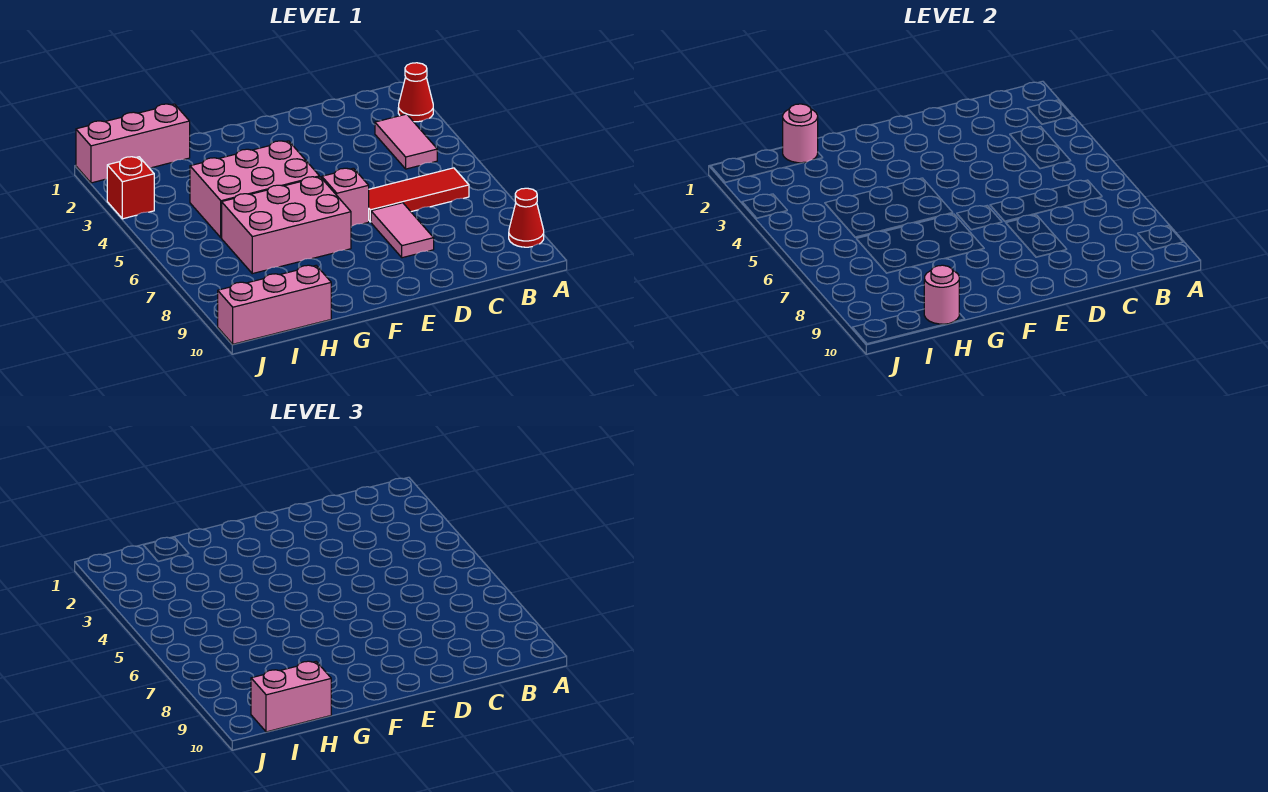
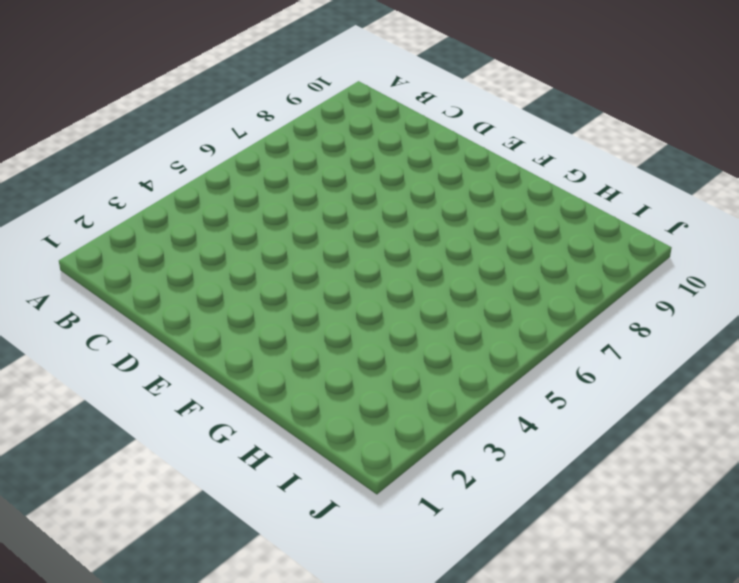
none -> red 1x1 cone [398,63,433,122]
none -> red 1x1 cone [509,188,544,247]
none -> pink 1x2 tile [375,114,437,169]

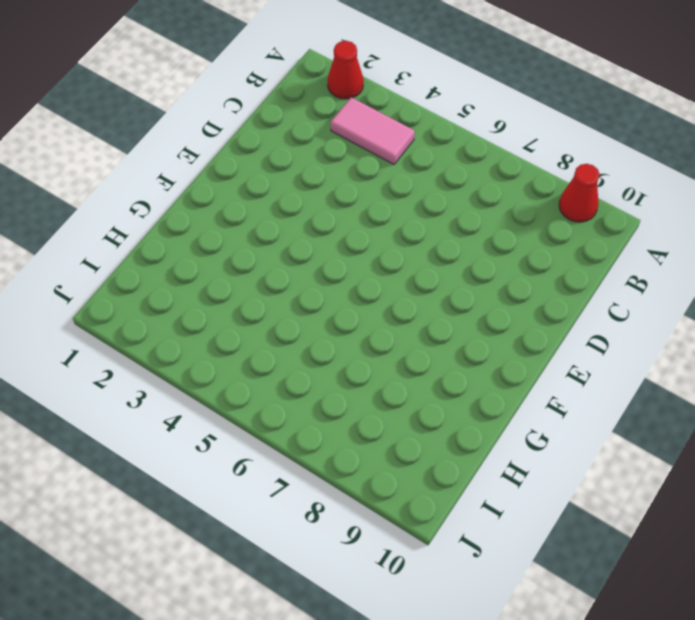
none -> red 1x3 tile [369,168,469,222]
none -> pink 1x2 tile [371,203,434,258]
none -> pink 1x1 brick [322,168,369,227]

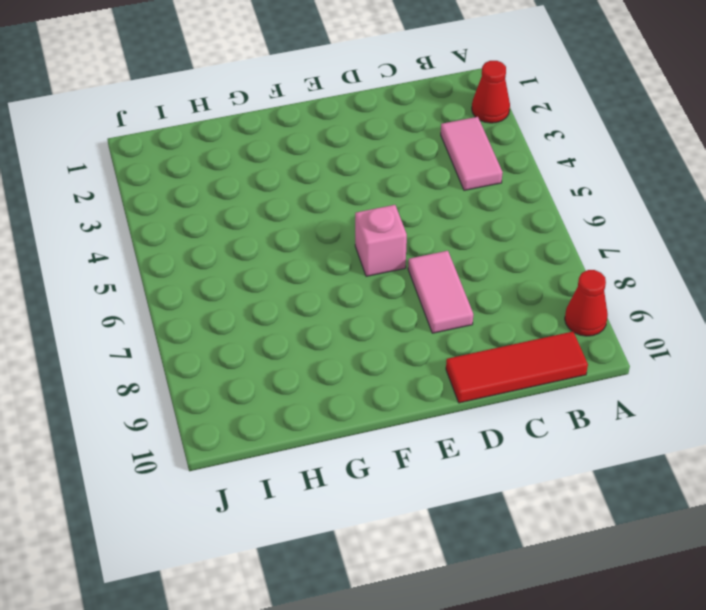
red 1x3 tile [446,331,588,403] -> red 1x3 tile moved to [369,168,469,222]
none -> pink 2x3 brick [190,141,319,238]
none -> pink 2x3 brick [222,177,351,274]
none -> pink 1x3 brick [76,104,190,183]

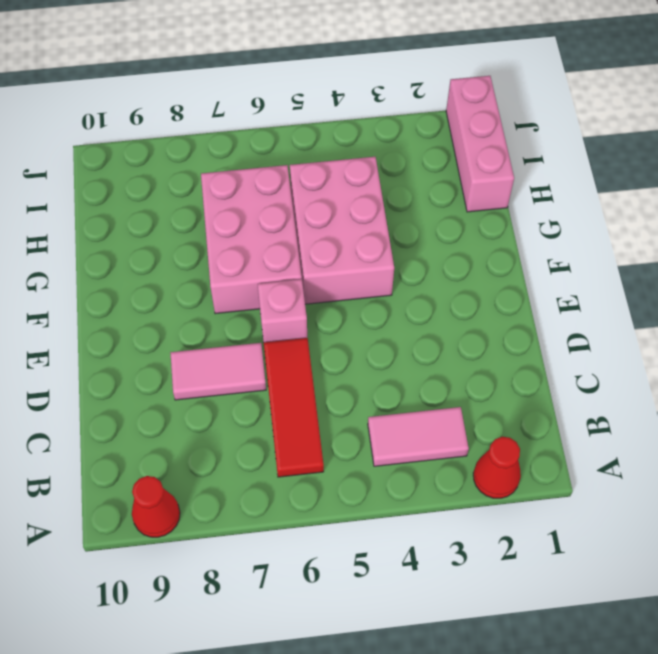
none -> pink 1x3 brick [218,265,331,344]
none -> red 1x1 brick [107,157,154,219]
none -> pink 1x1 round brick [783,104,818,163]

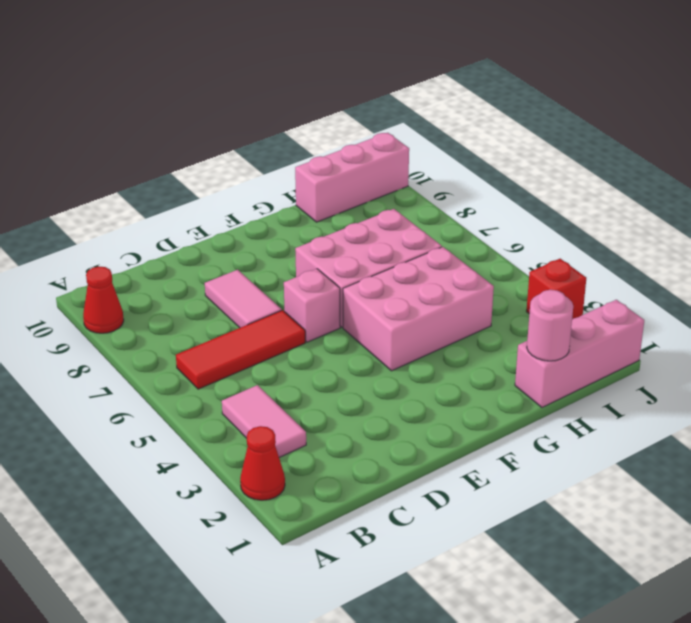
none -> pink 1x1 round brick [924,265,959,324]
none -> pink 1x2 brick [251,661,331,732]

